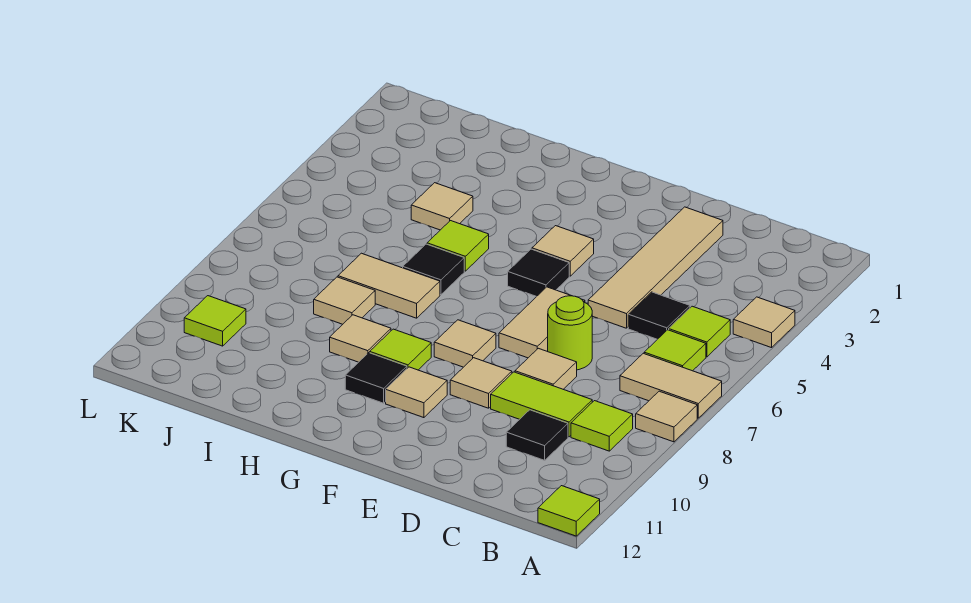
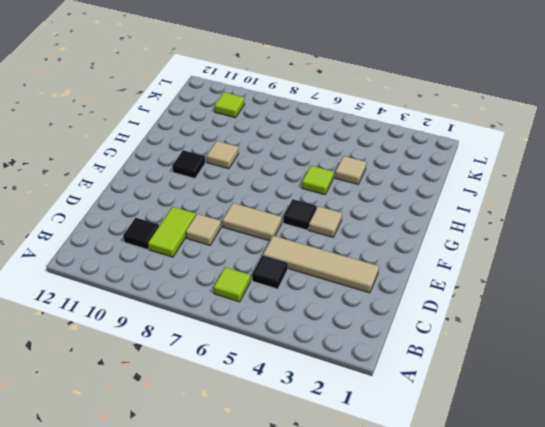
none -> tan 1x1 tile [733,297,795,348]
none -> tan 1x2 tile [620,353,722,418]
none -> tan 1x1 tile [636,391,697,442]

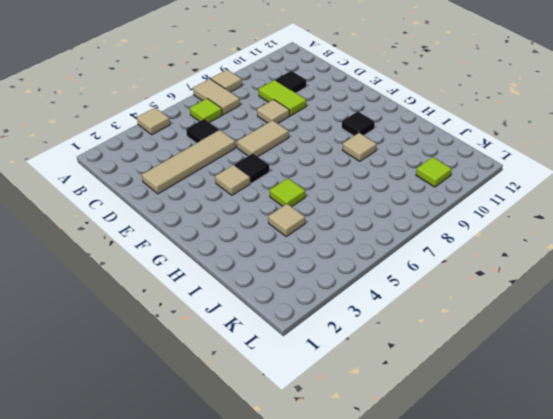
none -> lime 1x1 tile [538,486,600,536]
none -> lime 1x1 tile [669,306,730,357]
none -> lime 1x1 tile [571,401,633,451]

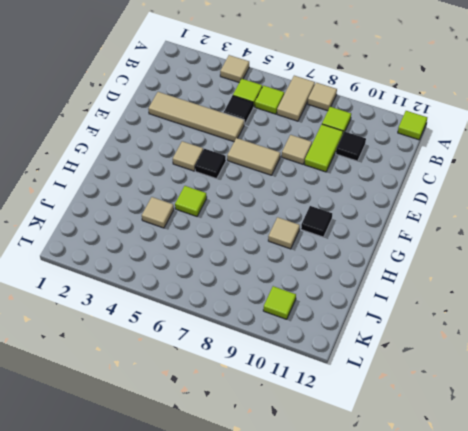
none -> lime 1x1 round brick [548,296,592,370]
none -> tan 1x1 tile [450,358,512,408]
none -> tan 1x1 tile [434,320,496,367]

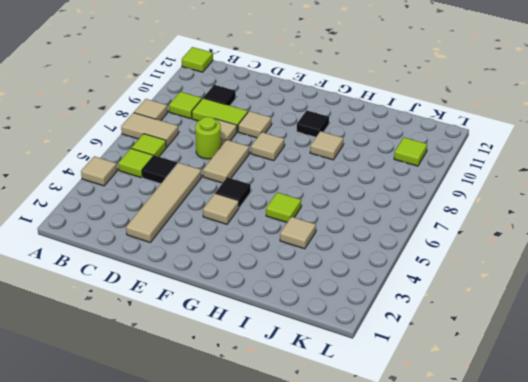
none -> tan 1x1 tile [386,367,447,418]
none -> lime 1x1 tile [370,329,431,370]
none -> black 1x1 tile [403,244,464,295]

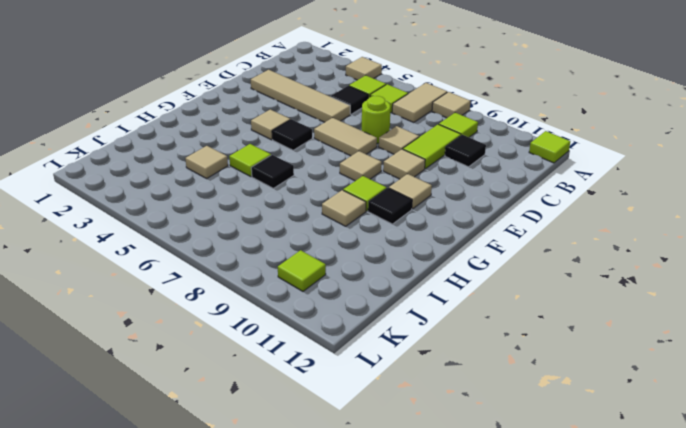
none -> tan 1x2 tile [338,253,440,318]
none -> tan 1x1 tile [314,277,375,324]

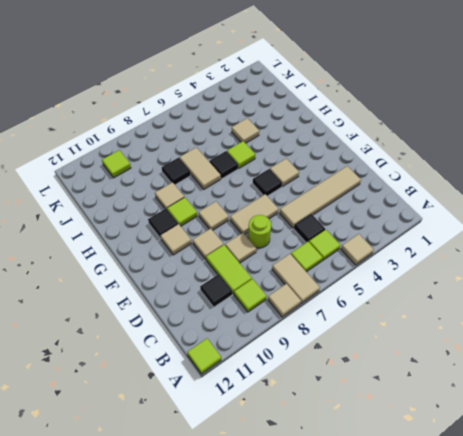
black 1x1 tile [162,158,191,185] -> tan 1x1 tile [314,277,375,324]

